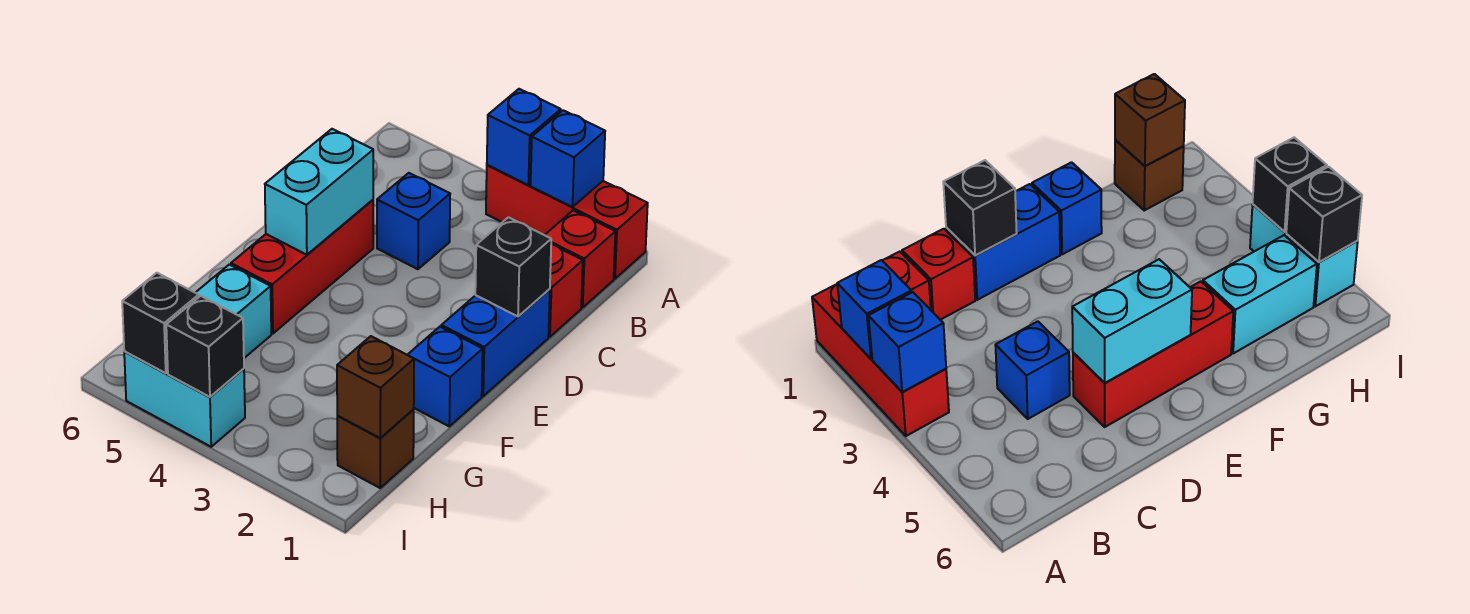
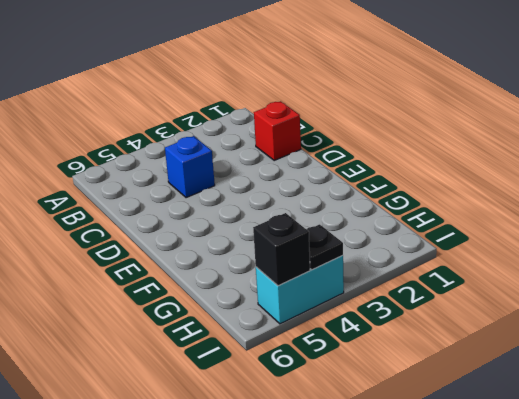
black 1x1 plate [306,224,343,270] -> black 1x1 brick [166,296,244,397]
none -> red 1x3 brick [486,165,648,279]
none -> red 1x1 brick [545,210,615,308]
none -> blue 1x2 brick [441,289,550,396]

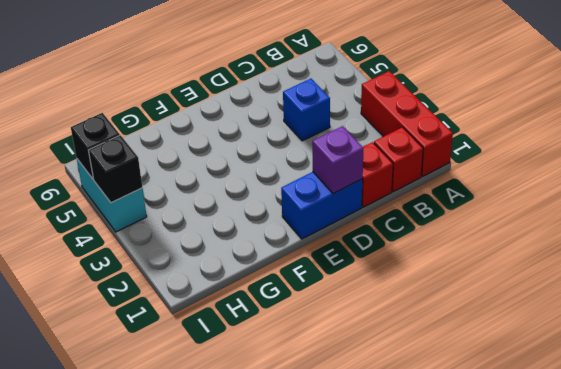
purple 1x1 brick [312,126,363,194] -> black 1x1 brick [475,217,551,316]
none -> red 1x3 brick [231,200,373,333]
none -> blue 1x1 brick [408,327,483,426]
none -> cyan 1x2 brick [195,265,271,358]

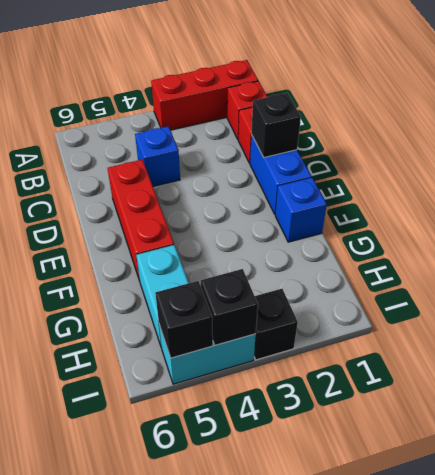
black 1x1 brick [254,289,298,360] -> none
none -> brown 1x1 brick [337,410,414,488]
none -> blue 1x1 brick [531,110,605,207]
none -> blue 1x1 brick [487,89,561,185]

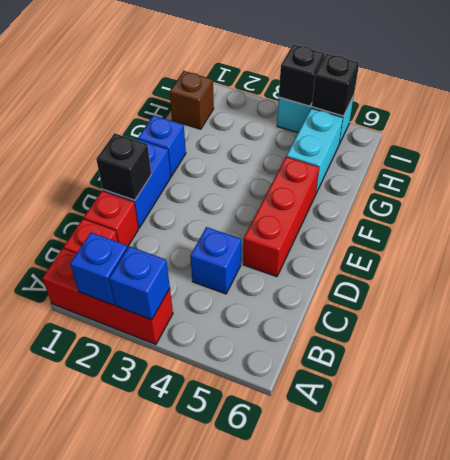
none -> cyan 1x2 brick [265,129,373,255]
none -> brown 1x1 brick [337,336,414,438]

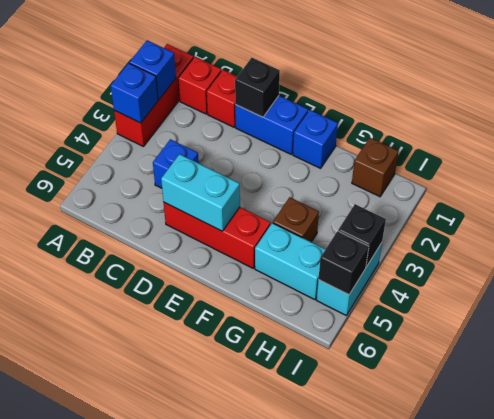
brown 1x1 brick [273,197,319,242] -> brown 1x1 brick moved to [337,336,414,438]

